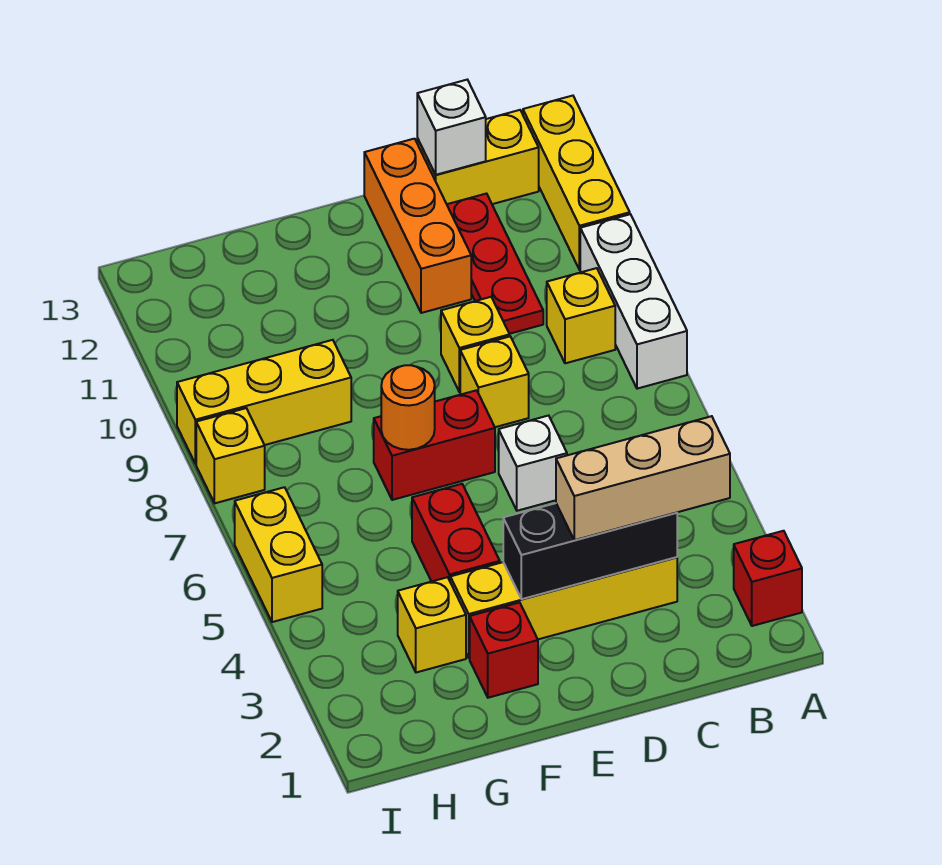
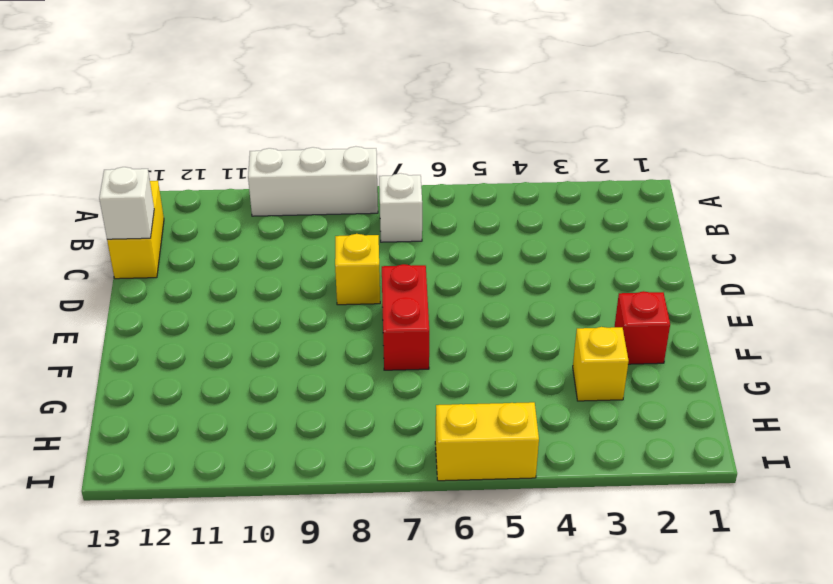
white 1x1 brick [379,173,422,242] -> white 1x1 brick moved to [499,416,567,511]
none -> red 1x1 brick [734,531,802,626]
none -> yellow 1x3 brick [523,96,630,270]
none -> yellow 1x1 brick [547,268,615,363]

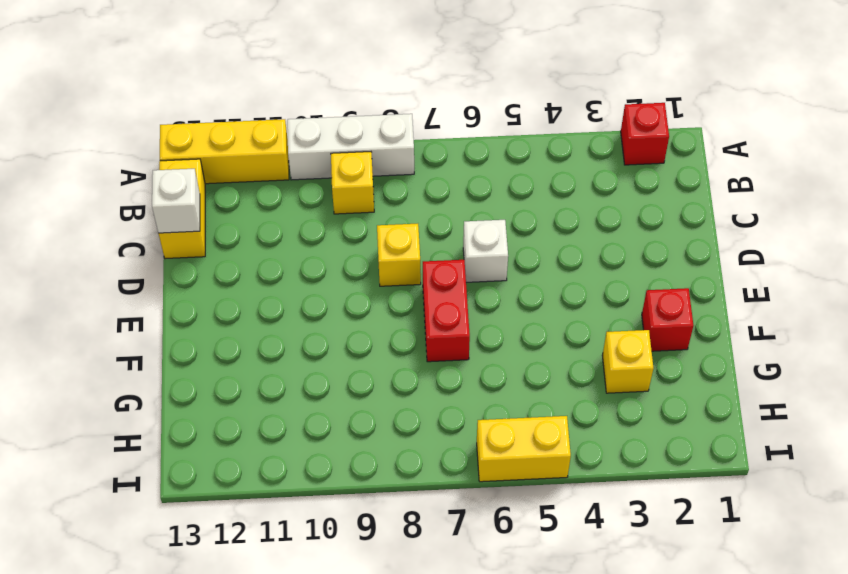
none -> yellow 1x4 brick [450,557,677,658]
none -> red 1x3 plate [447,194,543,334]
none -> yellow 1x1 brick [441,297,510,392]

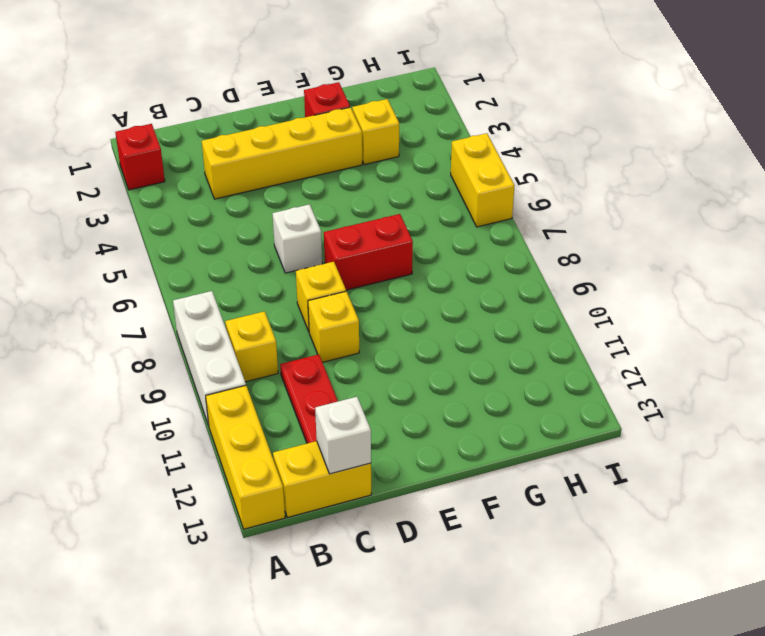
none -> orange 1x3 brick [364,139,471,313]
none -> red 1x2 brick [412,484,500,582]
none -> yellow 1x3 brick [177,340,351,464]

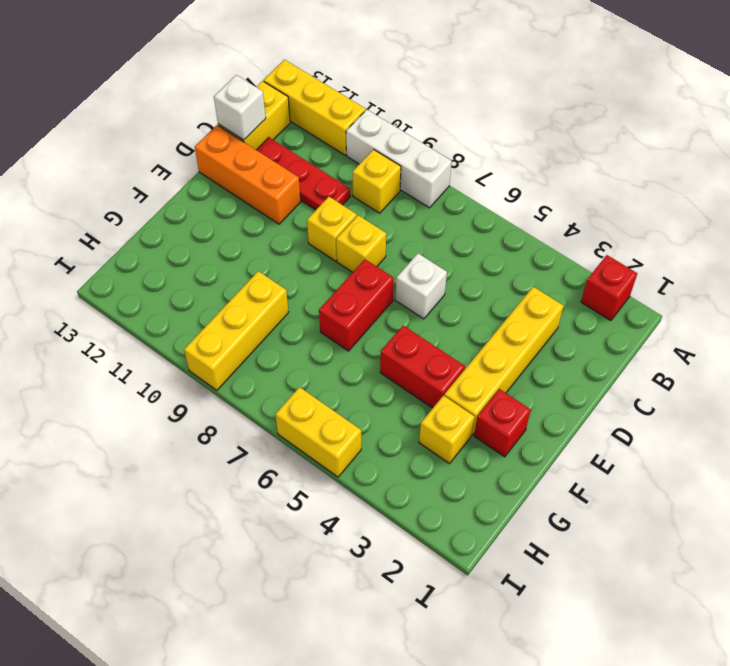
none -> yellow 1x1 brick [196,408,265,503]
none -> black 1x3 brick [503,503,677,599]
none -> orange 1x1 round brick [381,365,435,450]

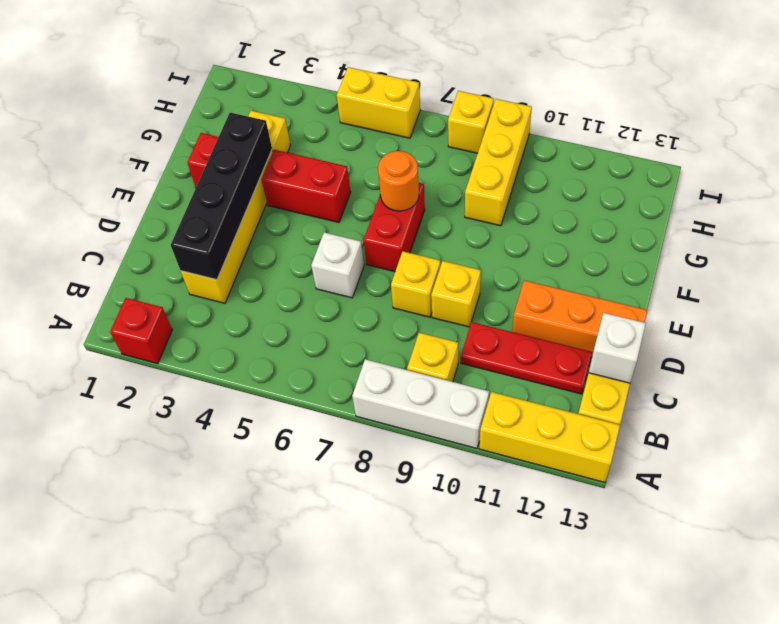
black 1x4 brick [171,113,272,280] -> black 1x3 brick [503,503,677,599]
none -> tan 1x3 brick [556,416,730,540]

